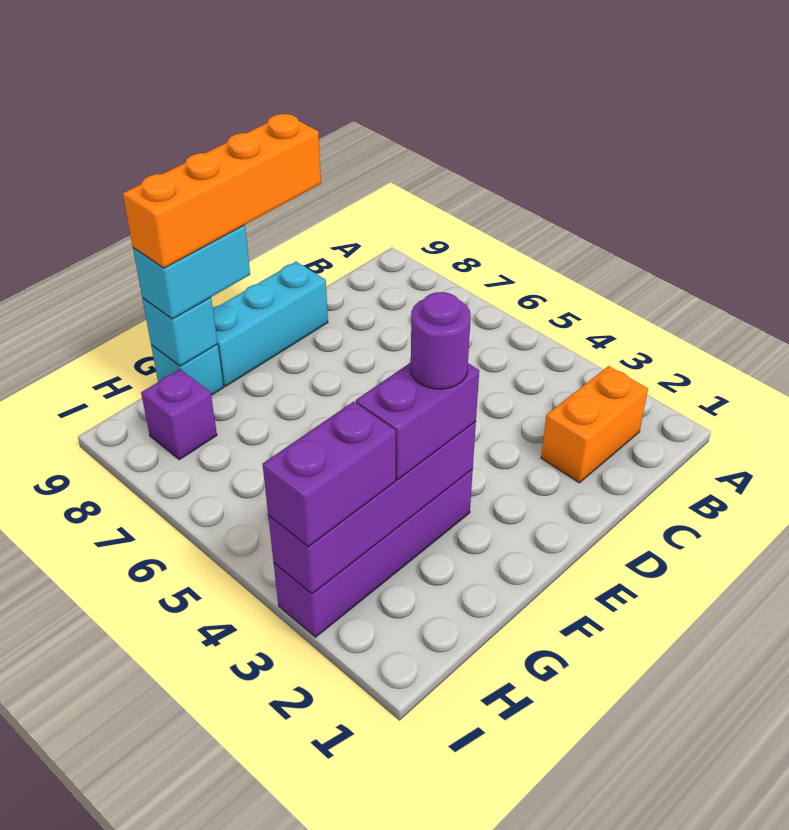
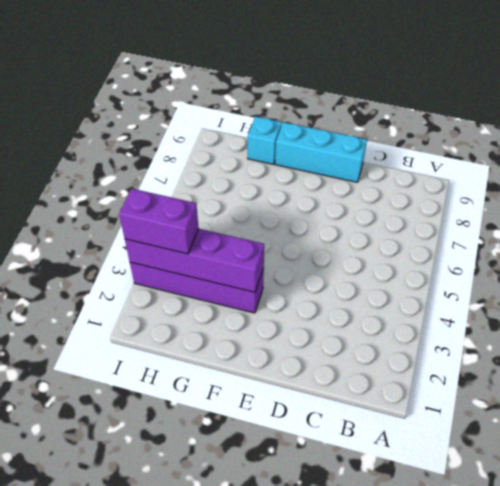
none -> orange 1x2 brick [541,366,648,483]
none -> purple 1x1 brick [141,369,217,460]
none -> cyan 1x1 brick [142,297,218,366]

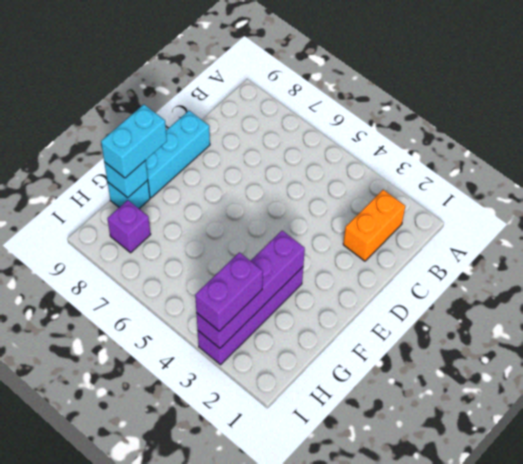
none -> purple 1x2 brick [356,363,479,480]
none -> orange 1x4 brick [123,114,321,268]
none -> purple 1x1 round brick [411,292,471,389]

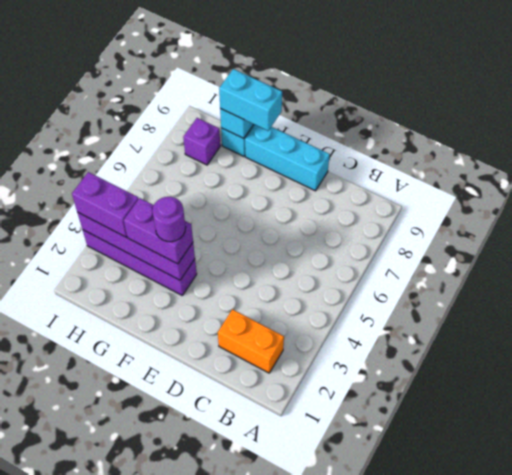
none -> orange 1x4 brick [123,114,321,268]

